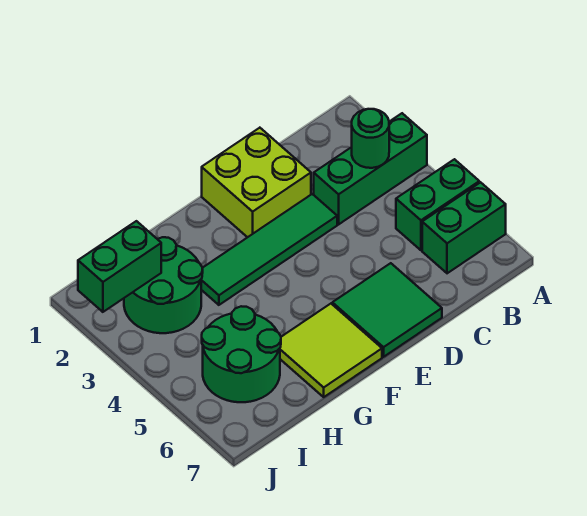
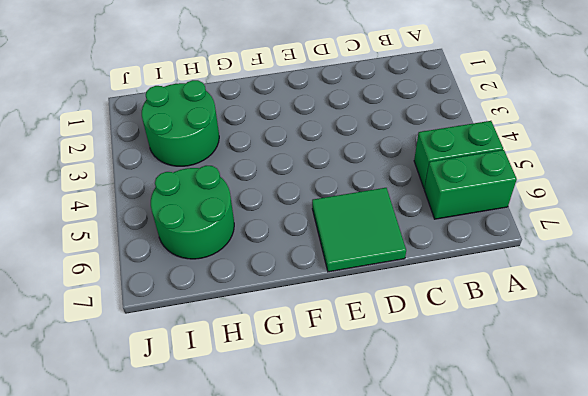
none -> green 1x3 brick [314,113,427,224]
none -> lime 2x2 brick [202,128,311,237]

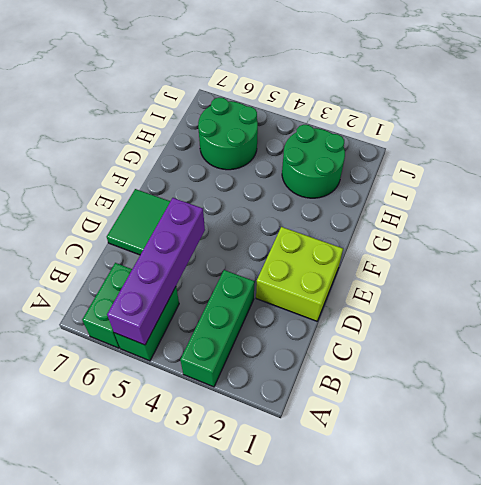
purple 1x4 brick [107,198,205,345] -> none
none -> green 1x4 tile [201,194,337,305]
none -> lime 2x2 tile [280,304,382,397]

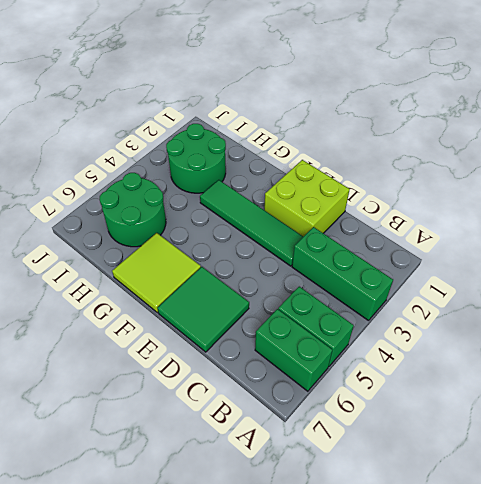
none -> green 1x1 round brick [352,109,389,168]
none -> green 1x2 brick [78,221,161,312]

